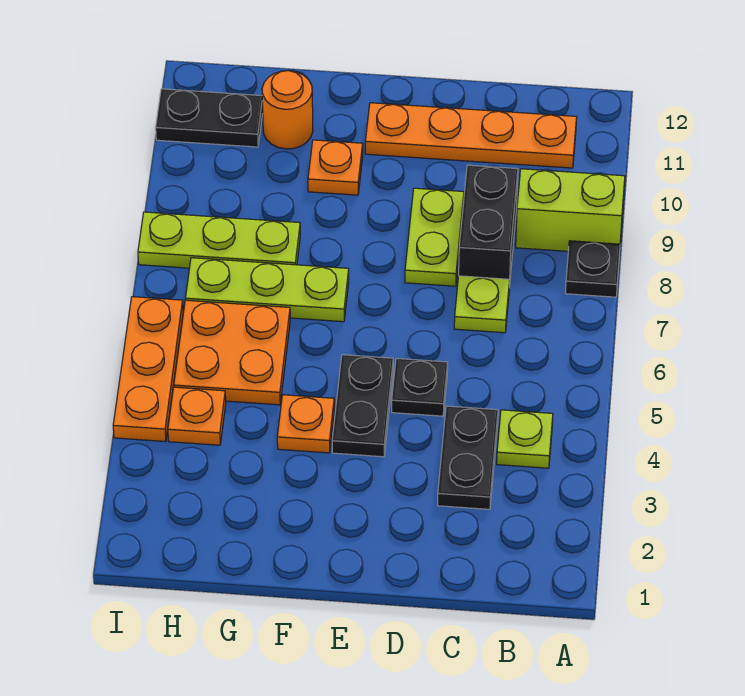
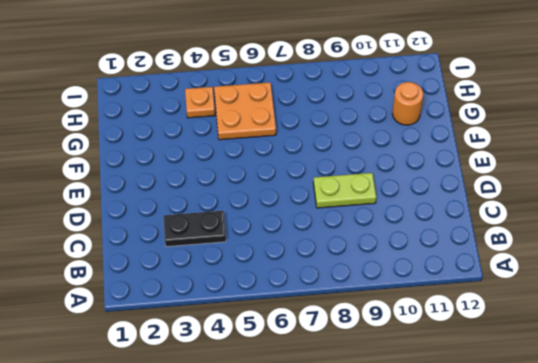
none -> black 1x1 plate [566,241,620,297]
none -> lime 1x2 brick [516,169,625,251]
none -> lime 1x1 plate [497,410,553,468]

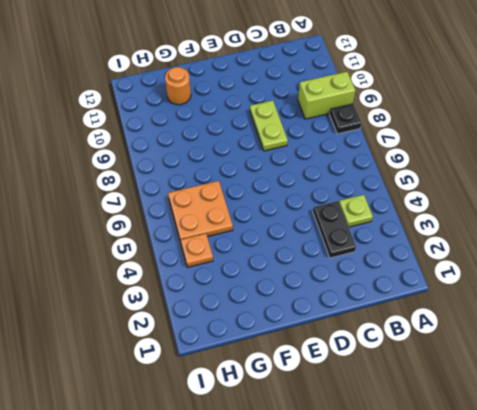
none -> orange 1x4 plate [365,103,577,168]
none -> lime 1x1 plate [454,276,510,333]
none -> black 1x2 brick [459,165,518,288]

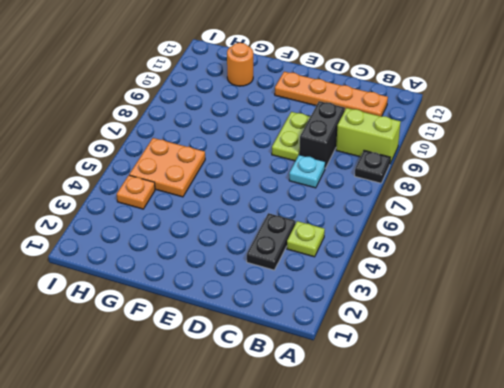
cyan 1x1 plate [289,155,325,188] -> lime 1x1 plate [454,276,510,333]
none -> black 1x1 plate [392,358,448,416]
none -> black 1x2 plate [332,355,393,457]
none -> orange 1x1 plate [277,395,334,453]

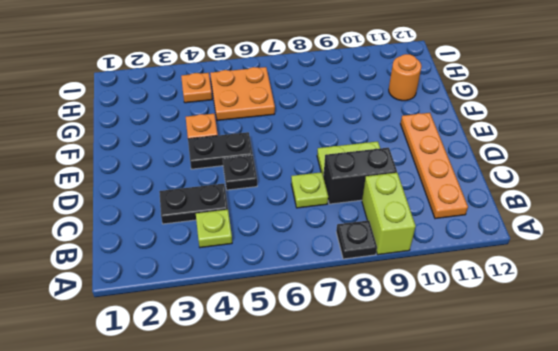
none -> lime 1x3 plate [185,258,349,322]
none -> orange 1x1 plate [308,140,363,195]
none -> lime 1x3 plate [138,212,300,268]

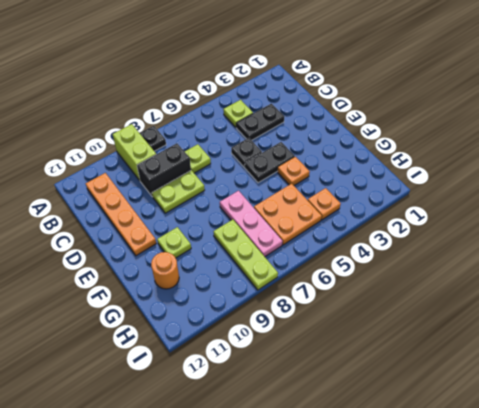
pink 1x3 plate [220,191,283,257] -> lime 1x3 plate [185,258,349,322]
lime 1x1 plate [157,227,191,258] -> orange 1x1 plate [308,140,363,195]
none -> black 1x2 plate [156,89,263,147]
none -> orange 1x3 plate [113,297,183,442]

